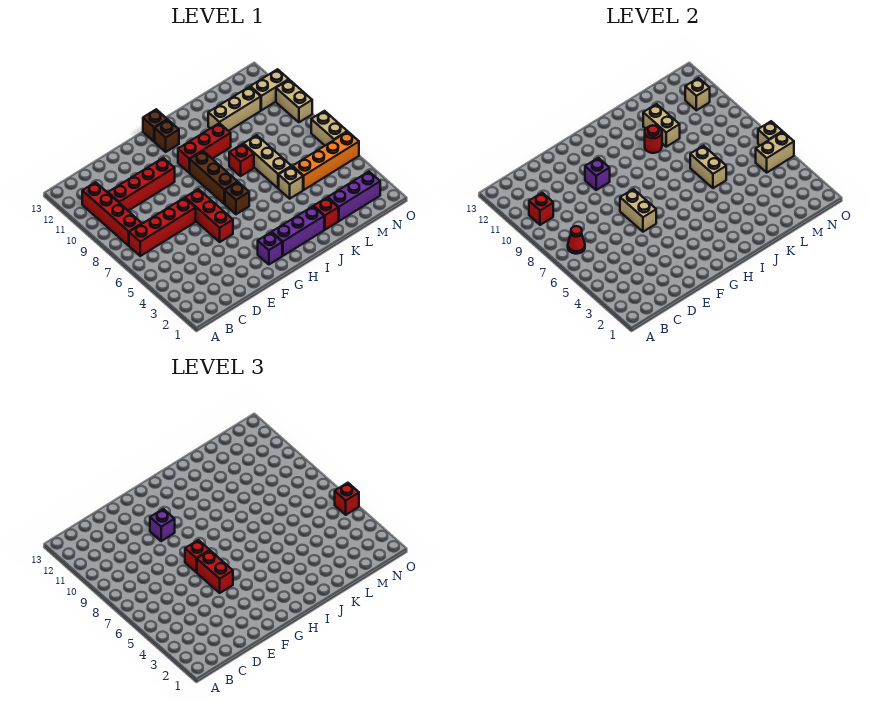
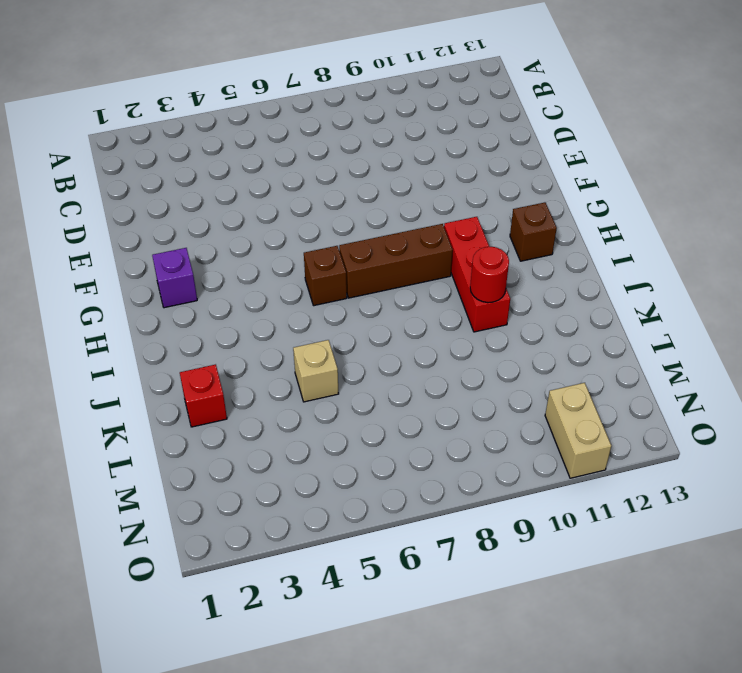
none -> red 1x4 brick [129,198,196,256]
none -> red 1x4 brick [82,182,142,246]
none -> red 1x4 brick [108,158,175,211]
none -> red 1x3 brick [185,189,233,242]

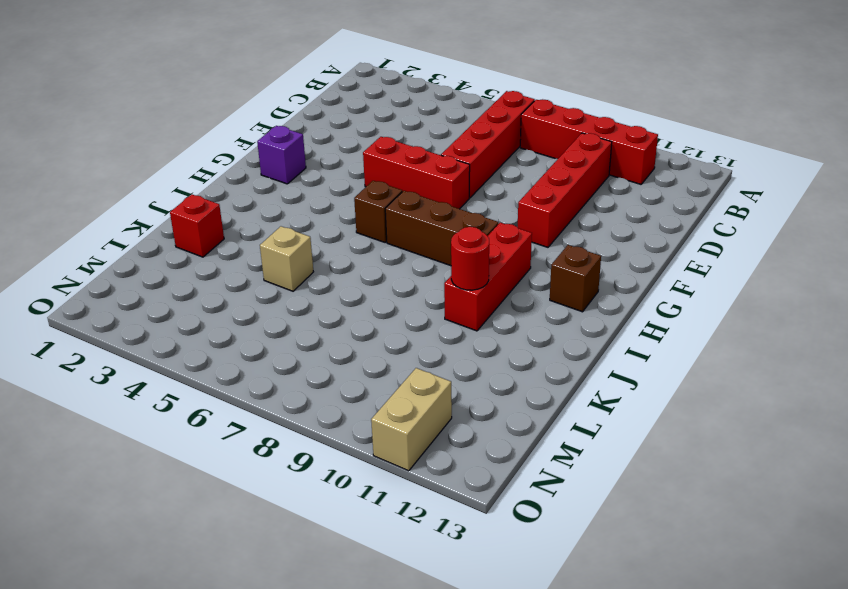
none -> purple 1x3 brick [272,206,324,256]
none -> brown 1x1 brick [143,109,167,142]
none -> red 1x1 brick [229,144,254,176]
none -> tan 1x3 brick [244,135,291,188]

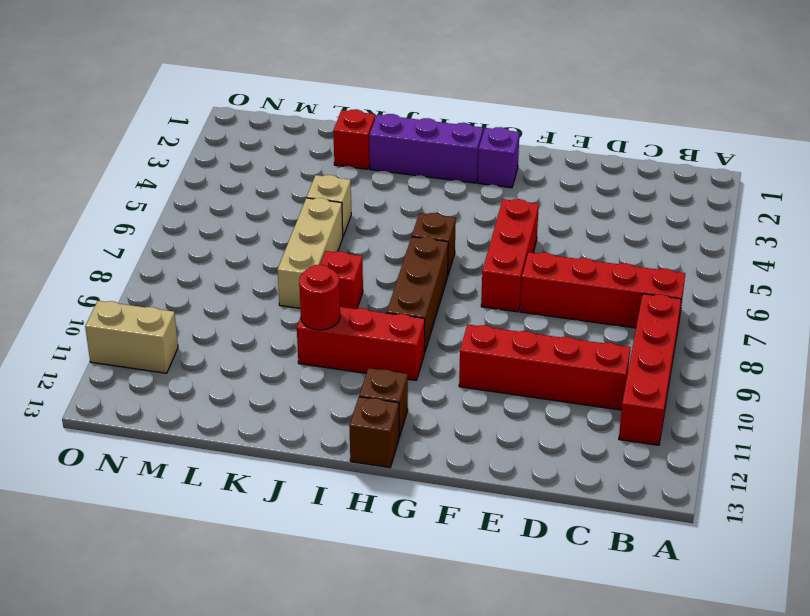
none -> tan 1x3 brick [208,87,261,131]
none -> purple 1x3 brick [328,172,380,221]
none -> orange 1x4 brick [293,132,359,190]
none -> tan 1x2 brick [311,111,347,145]

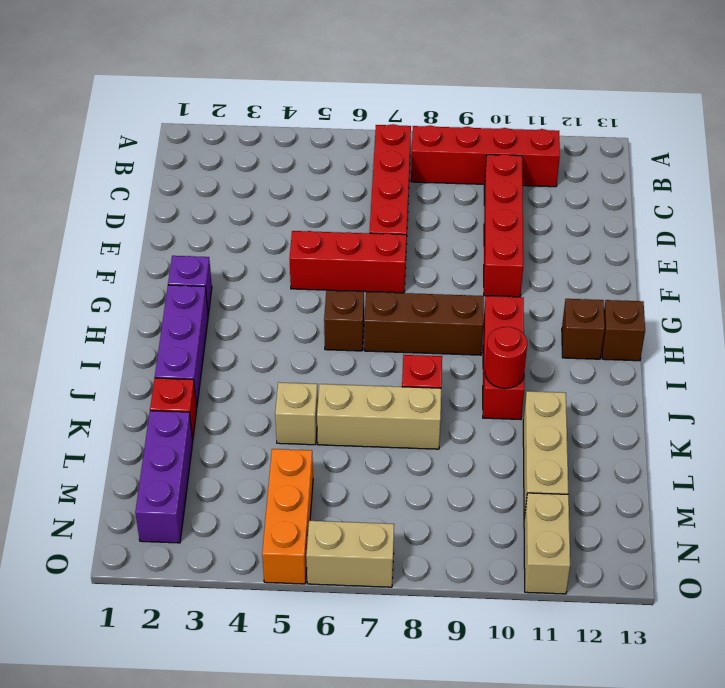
orange 1x3 brick [262,449,313,584] -> orange 1x4 brick [293,132,359,190]
none -> tan 1x2 brick [276,80,312,122]
none -> red 1x1 cone [568,226,585,254]
none -> red 1x1 brick [529,193,553,225]
none -> tan 1x2 brick [620,189,656,232]

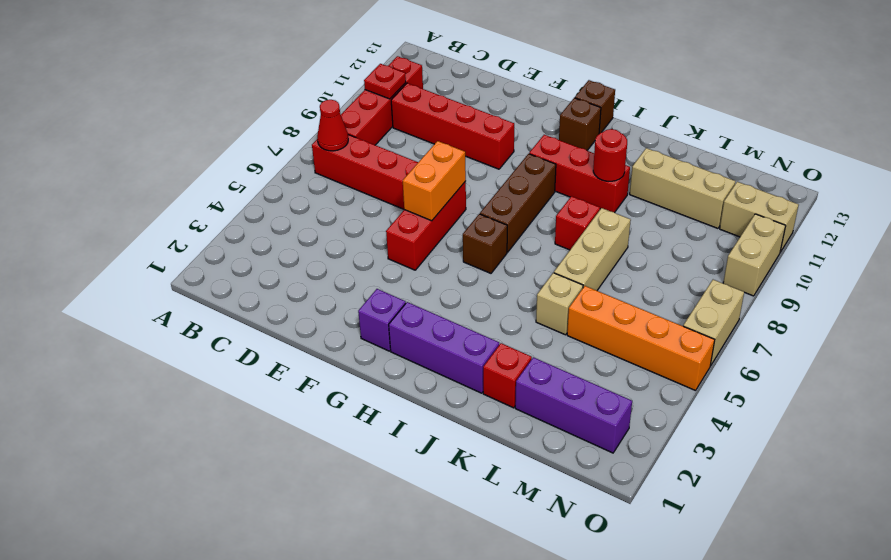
red 1x1 plate [364,64,406,99] -> red 1x1 brick [529,193,553,225]
orange 1x2 brick [403,141,466,221] -> tan 1x2 brick [620,189,656,232]
none -> purple 1x1 brick [585,158,610,190]
none -> tan 1x2 brick [690,146,726,188]
none -> tan 1x2 brick [643,104,680,147]
none -> tan 1x2 brick [756,132,794,172]

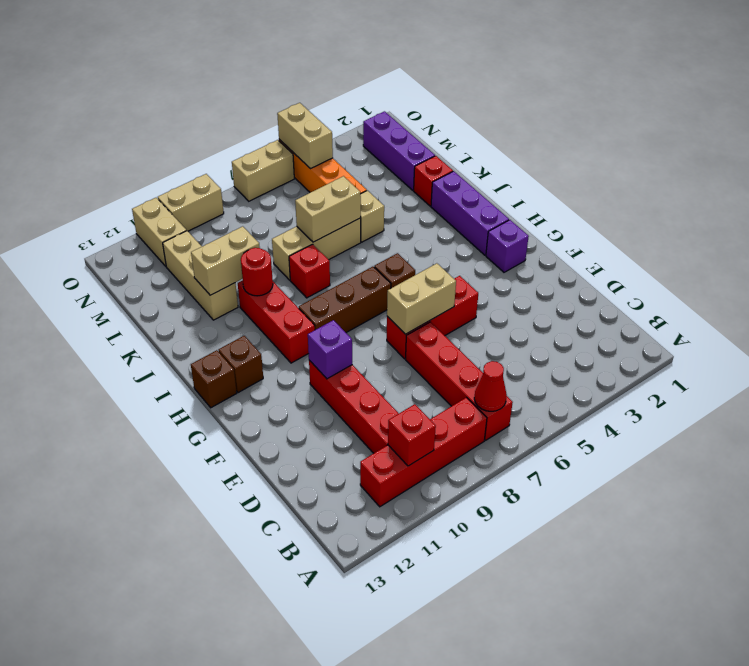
none -> tan 1x1 brick [685,78,710,110]
none -> tan 1x1 brick [758,121,782,145]
none -> red 1x2 brick [197,551,233,593]
none -> red 1x1 brick [185,540,210,572]

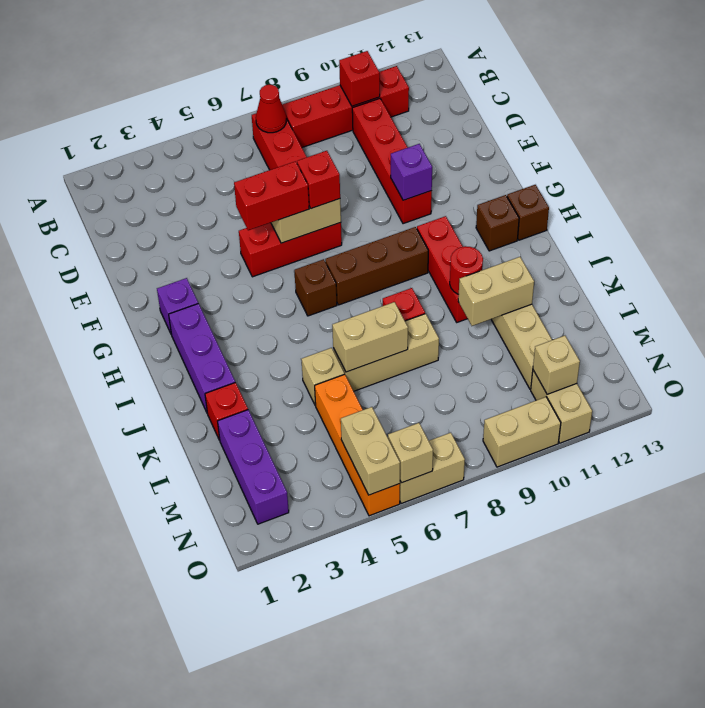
none -> purple 1x1 brick [150,509,175,541]
none -> red 1x1 brick [335,483,359,515]

